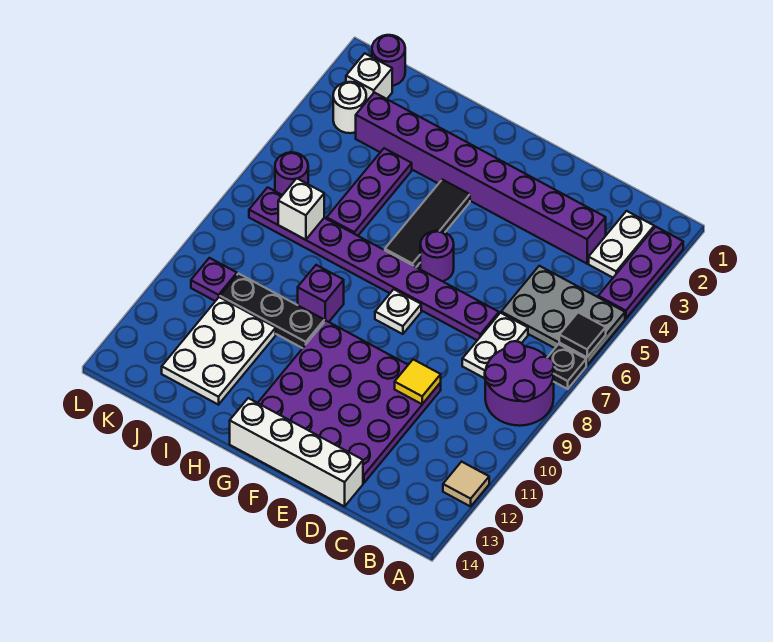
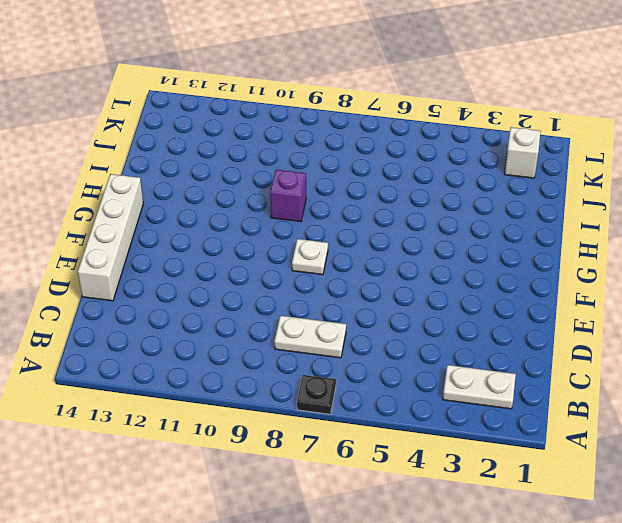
none -> purple 1x3 plate [598,227,683,318]
none -> grey 2x3 plate [501,266,625,365]
none -> purple 2x2 round brick [485,341,554,426]

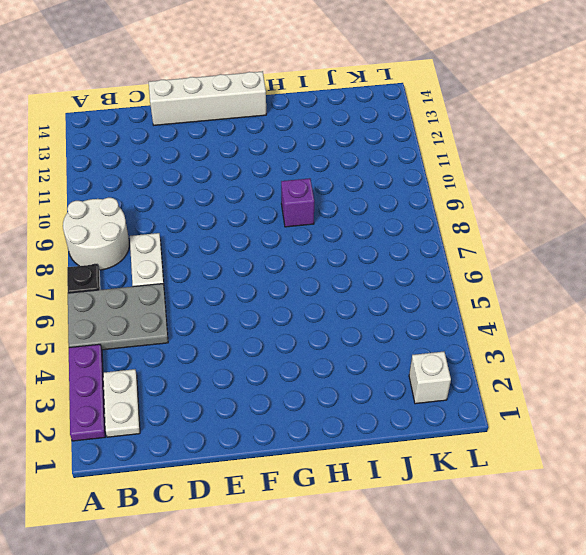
white 2x2 round brick [63,198,129,270] -> purple 2x2 round brick [485,341,554,426]
none -> tan 1x1 tile [443,462,489,506]
none -> purple 1x8 brick [356,92,606,264]
none -> purple 1x8 plate [249,187,499,340]

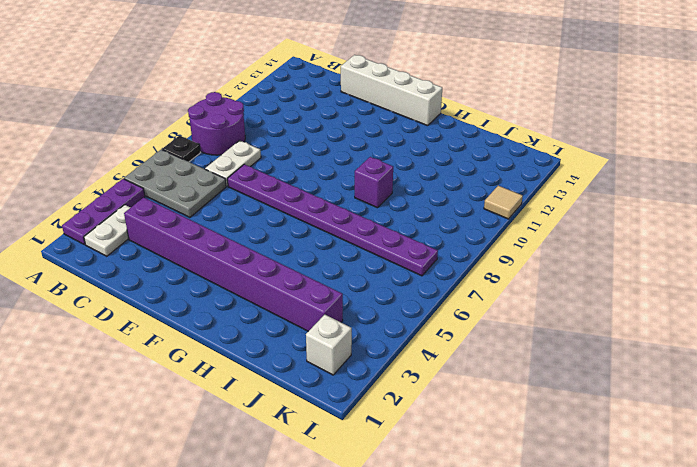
tan 1x1 tile [484,186,523,219] -> tan 1x1 tile moved to [443,462,489,506]
none -> purple 4x4 plate [258,321,441,483]
none -> purple 1x1 round brick [420,231,454,281]
none -> white 1x1 plate [375,289,421,334]

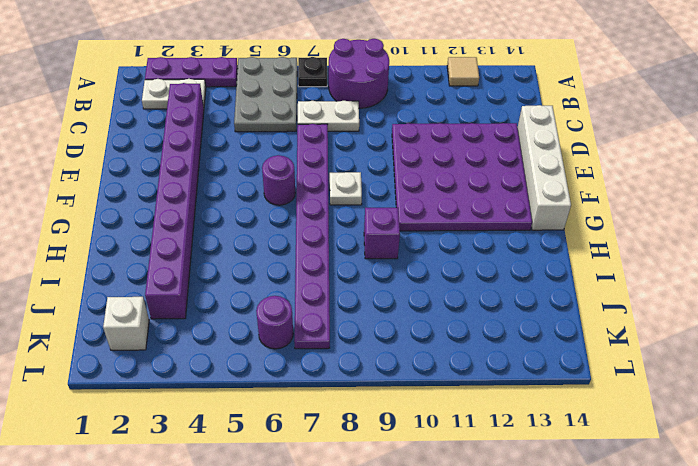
none -> black 1x3 tile [385,180,470,267]
none -> black 1x3 plate [220,274,324,348]
none -> purple 1x3 plate [327,148,412,236]

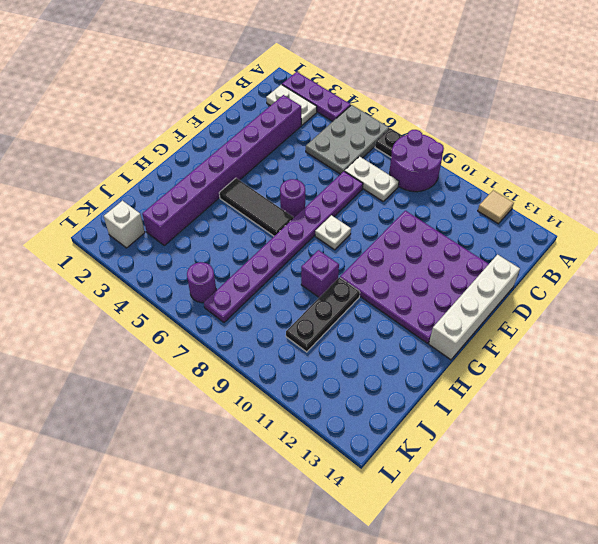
none -> purple 1x3 plate [327,148,412,236]
none -> white 2x3 plate [162,297,276,405]
none -> purple 1x1 round brick [372,35,405,86]

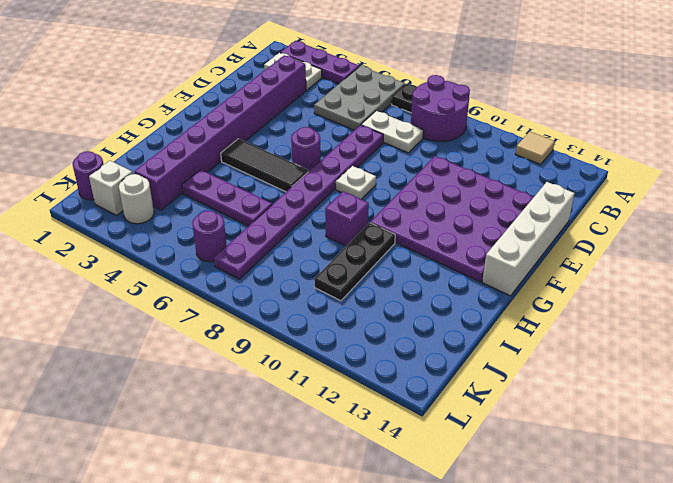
none -> white 2x3 plate [162,297,276,405]
none -> purple 1x1 plate [191,258,237,301]
none -> black 1x1 tile [559,313,606,357]

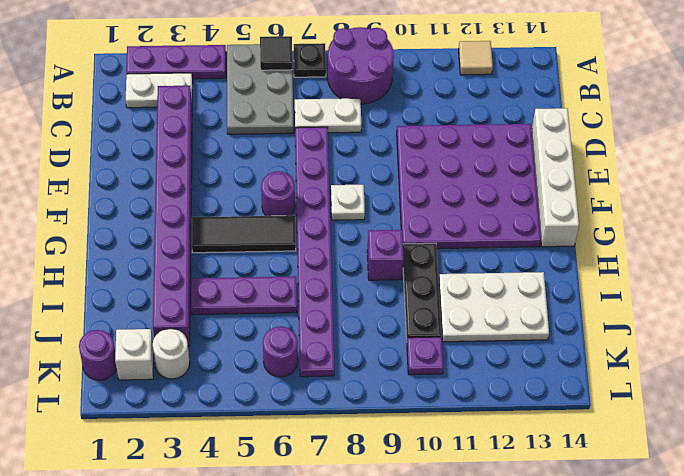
none -> yellow 1x1 tile [395,359,441,404]
none -> white 1x1 brick [278,178,324,240]

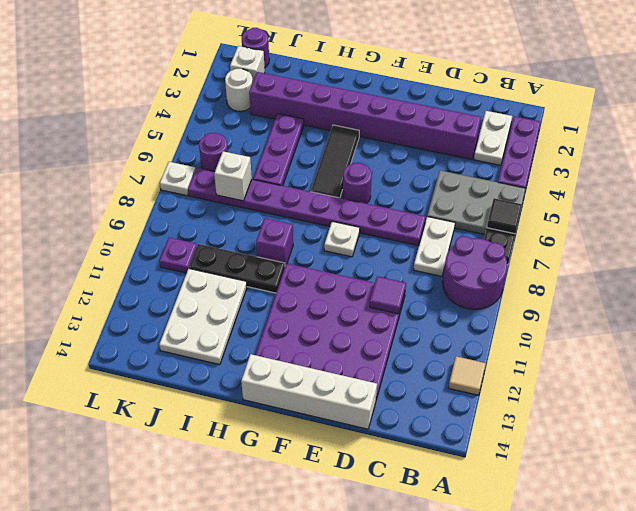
purple 1x1 tile [370,276,406,314] -> yellow 1x1 tile [395,359,441,404]
white 1x1 plate [160,162,196,196] -> none

